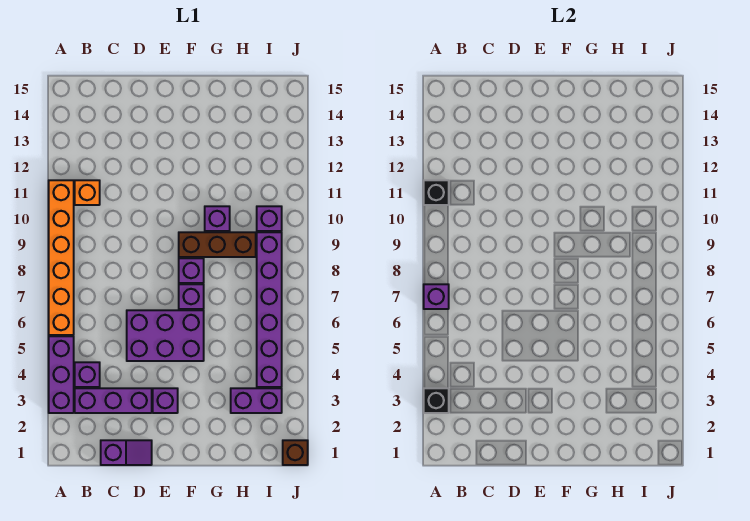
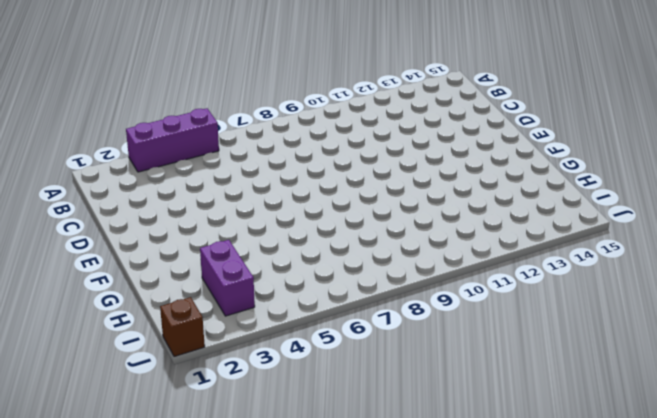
none -> orange 1x6 brick [49,180,74,335]
none -> purple 1x3 brick [75,388,152,413]
none -> purple 1x1 brick [75,362,100,387]

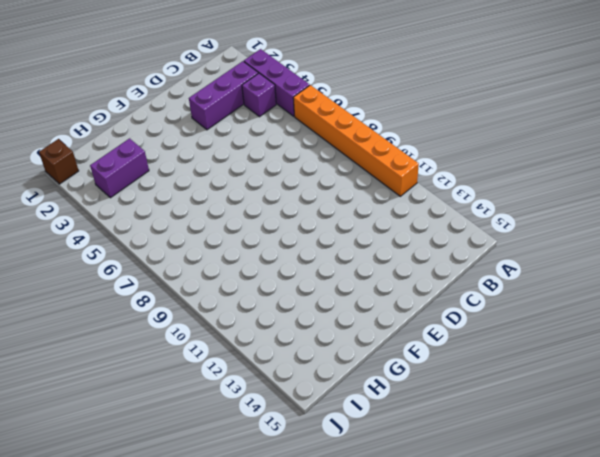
none -> orange 1x1 brick [75,180,100,205]
none -> purple 1x2 slope [101,440,152,465]
none -> purple 2x3 brick [127,310,204,361]

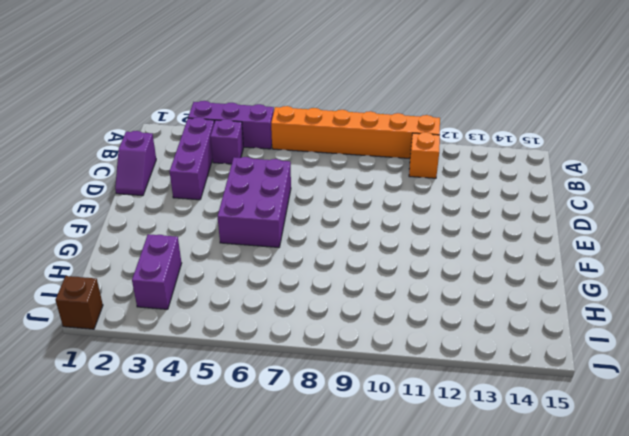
none -> purple 1x1 brick [153,388,178,413]
none -> purple 1x1 brick [179,284,204,309]
none -> purple 1x1 brick [179,258,204,283]

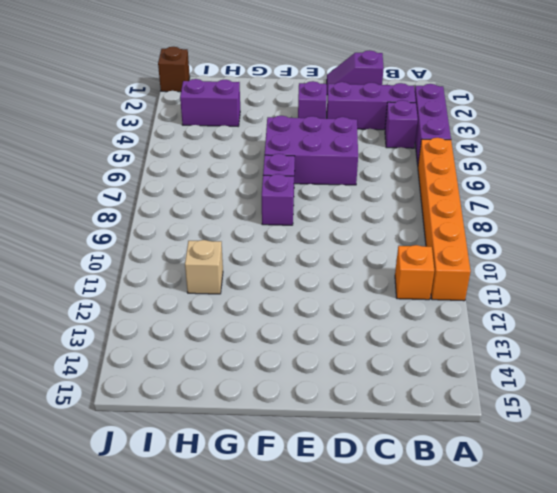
tan 1x1 brick [185,240,223,294] -> none
none -> brown 1x3 brick [179,232,256,257]
none -> purple 1x1 brick [205,206,230,231]
none -> purple 1x6 brick [257,232,282,387]

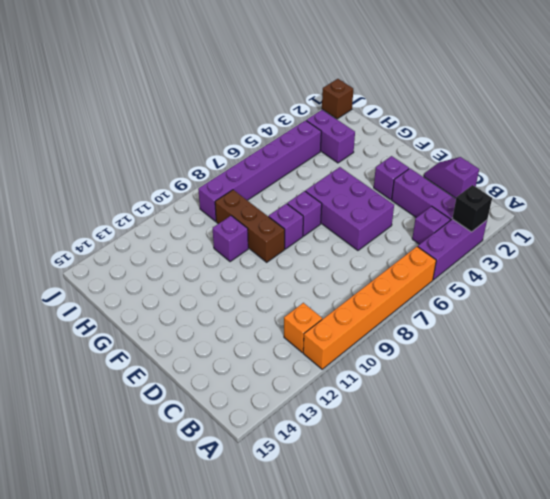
none -> purple 1x1 brick [257,206,282,231]
none -> purple 1x1 brick [424,284,449,309]
none -> black 1x1 brick [424,180,449,205]

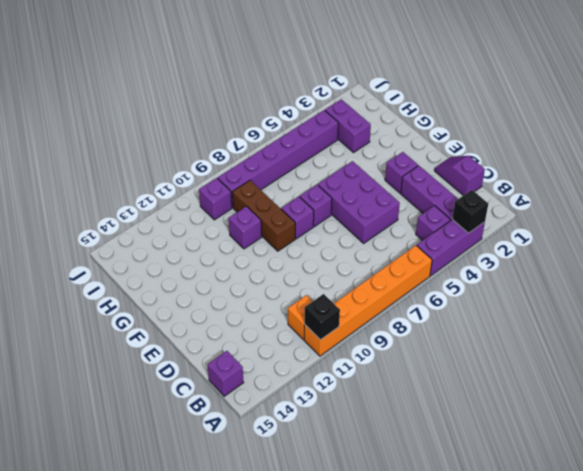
purple 1x1 brick [208,351,244,396] -> purple 1x1 brick moved to [424,284,449,309]
none -> brown 1x1 brick [283,440,308,465]

